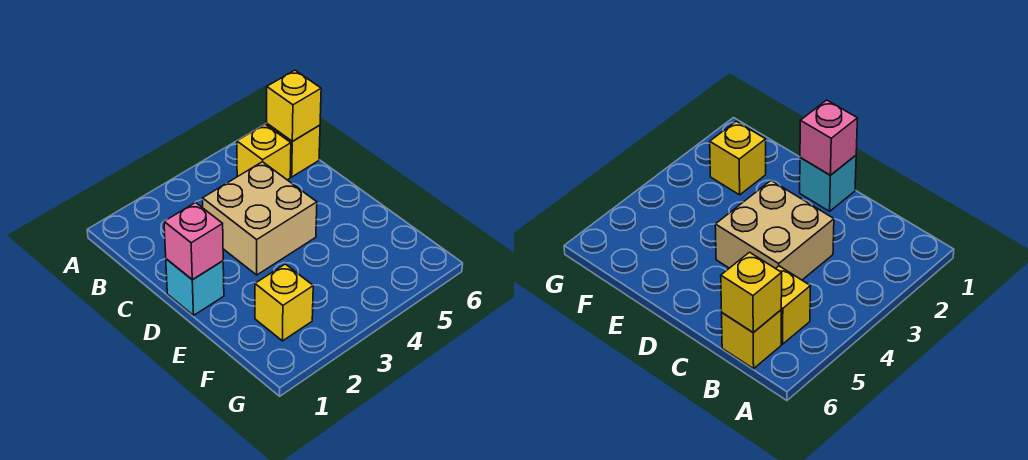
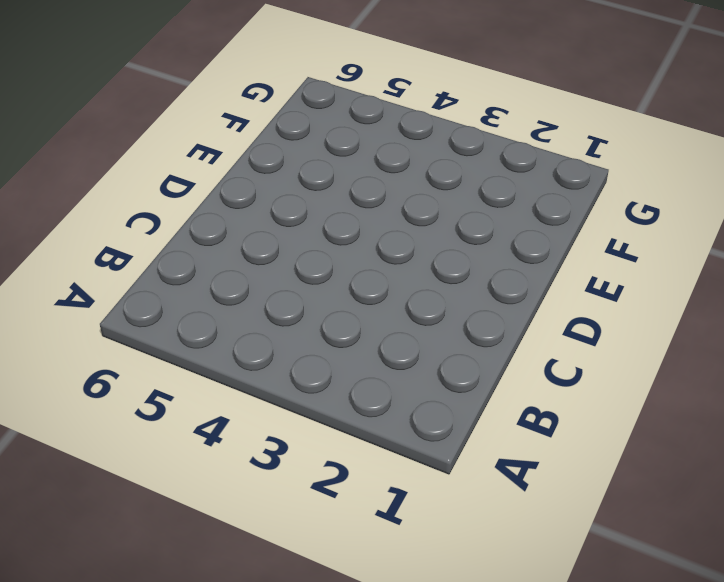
none -> yellow 1x1 brick [237,124,291,180]
none -> yellow 1x1 brick [267,124,320,177]

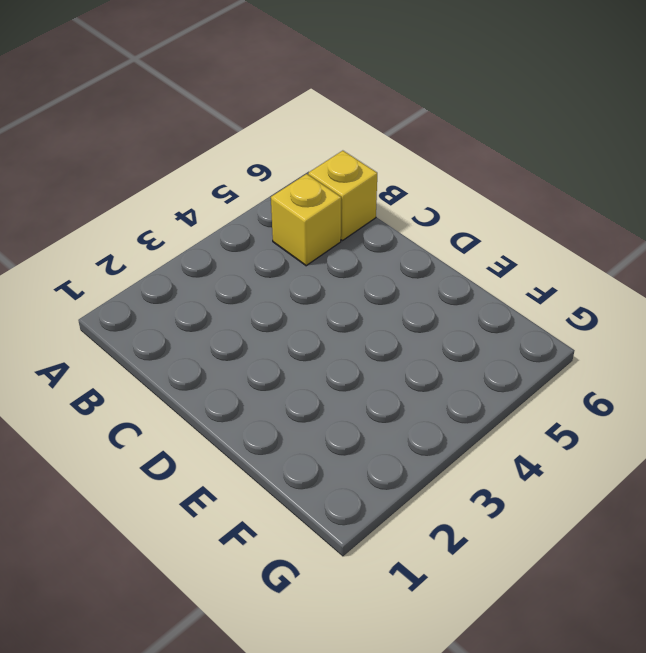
none -> tan 2x2 brick [202,162,317,275]
none -> cyan 1x1 brick [166,259,224,315]

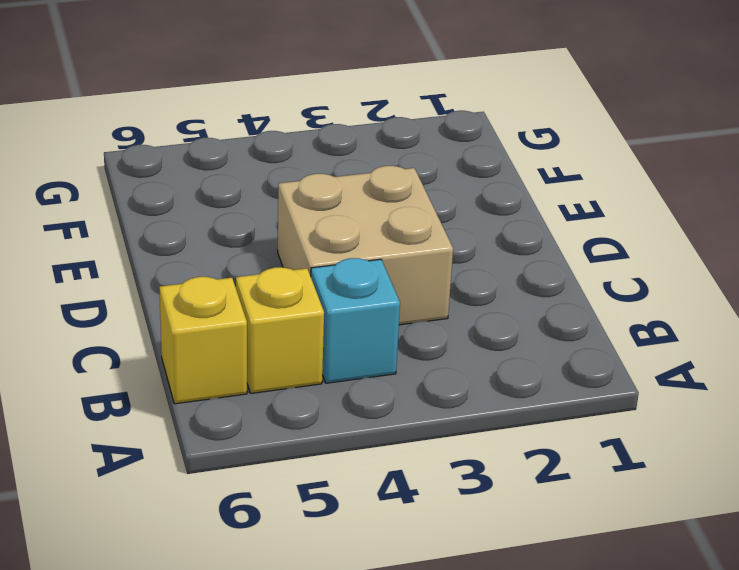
cyan 1x1 brick [311,258,400,383] -> cyan 1x1 brick moved to [166,259,224,315]
none -> yellow 1x1 brick [255,264,313,341]
none -> yellow 1x1 brick [267,70,321,141]

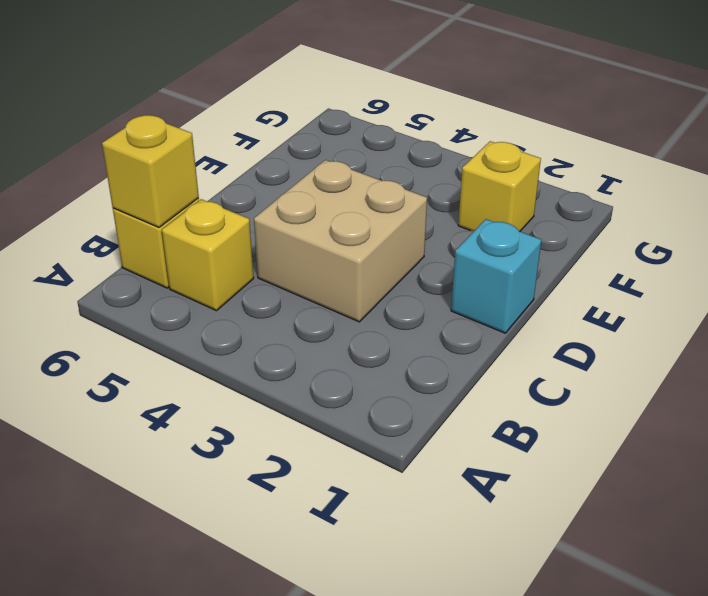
none -> pink 1x1 brick [164,202,223,279]

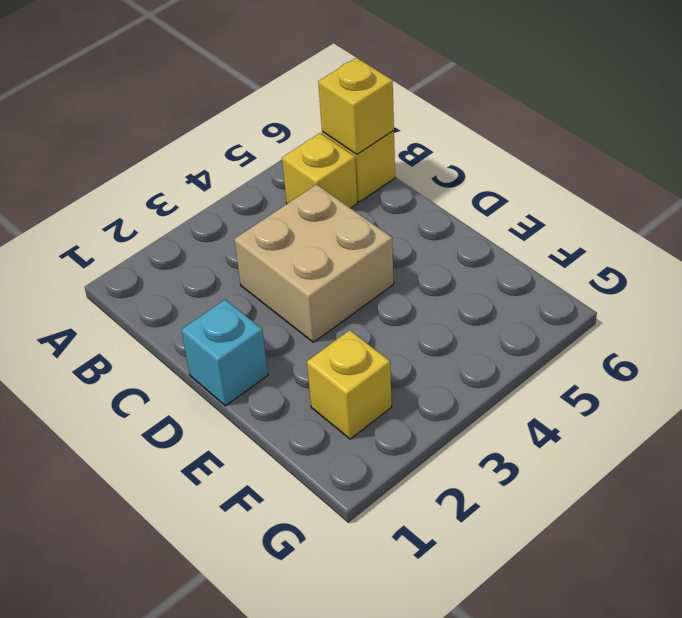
none -> pink 1x1 brick [164,202,223,279]

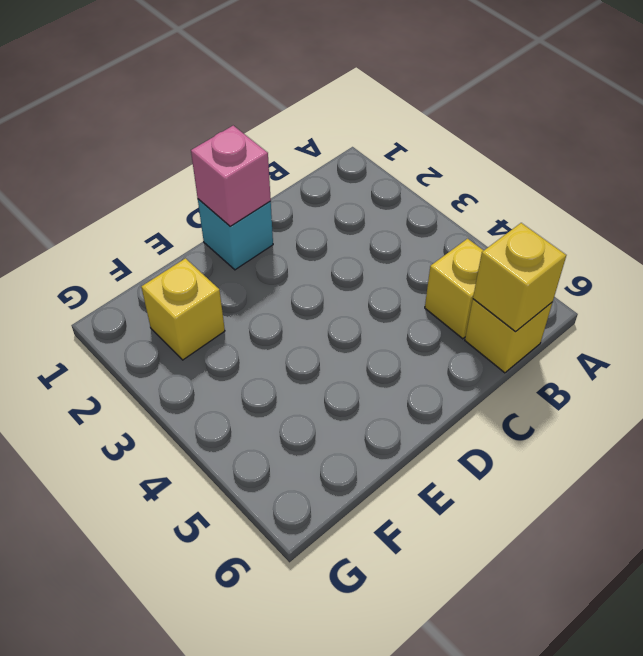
none -> tan 2x2 brick [202,162,317,275]

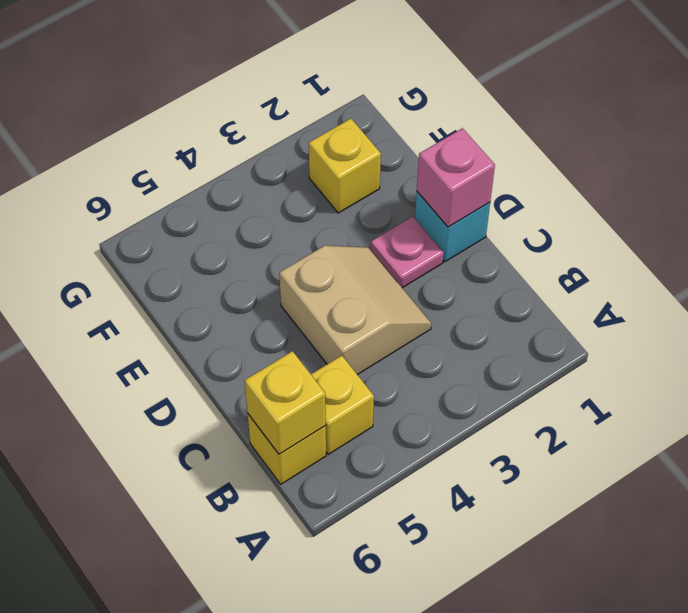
tan 2x2 slope [279,245,431,375] -> tan 2x2 brick [202,162,317,275]
pink 1x1 plate [371,217,443,288] -> none

